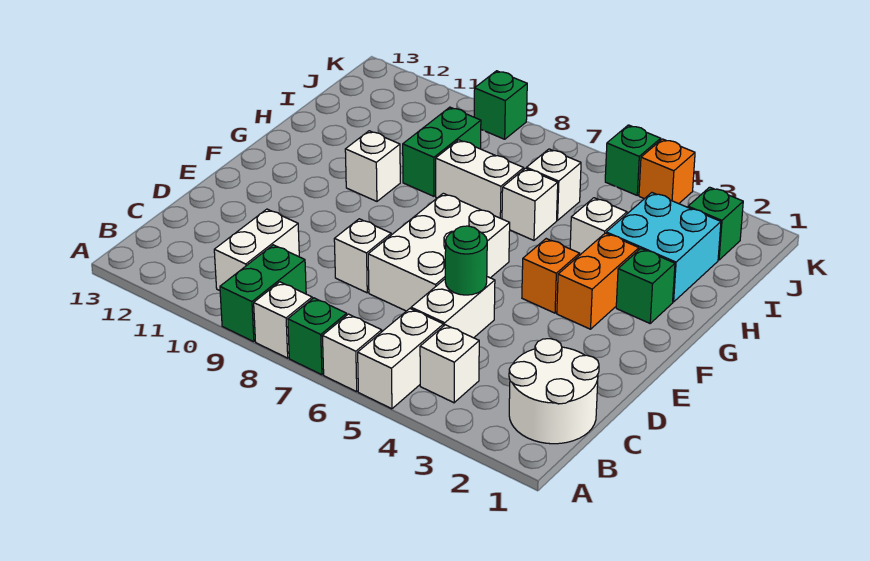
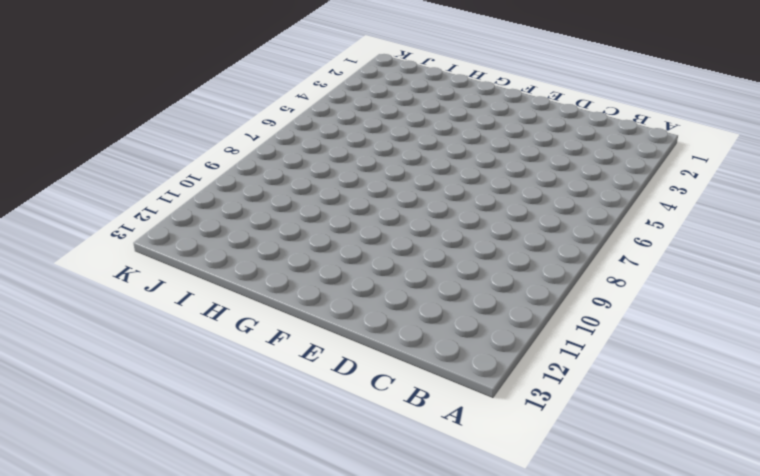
none -> white 1x2 brick [358,309,444,409]
none -> white 1x1 brick [323,314,382,392]
none -> green 1x1 brick [288,298,347,375]

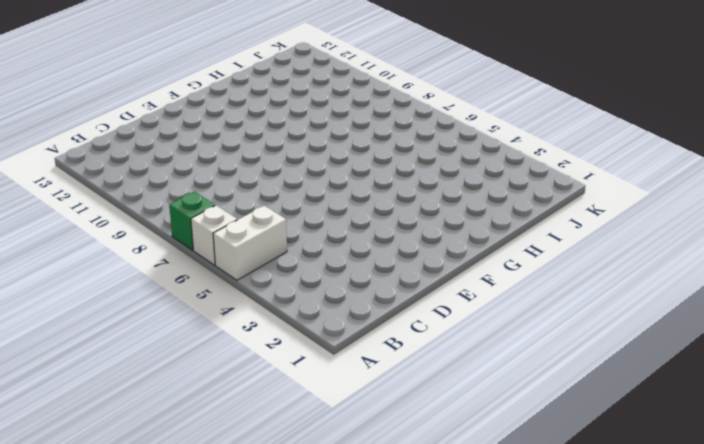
none -> white 1x1 brick [254,282,312,358]
none -> green 1x2 brick [220,245,306,342]
none -> white 2x2 round brick [509,339,599,444]

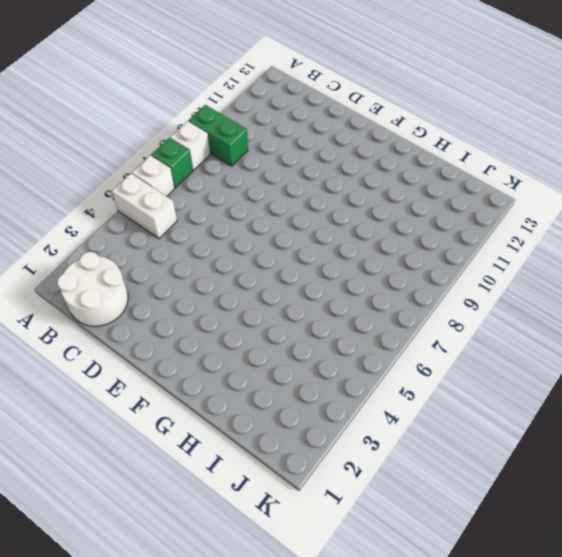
none -> white 1x1 brick [420,325,479,403]
none -> white 1x2 brick [214,209,299,291]
none -> white 1x2 brick [411,277,495,338]

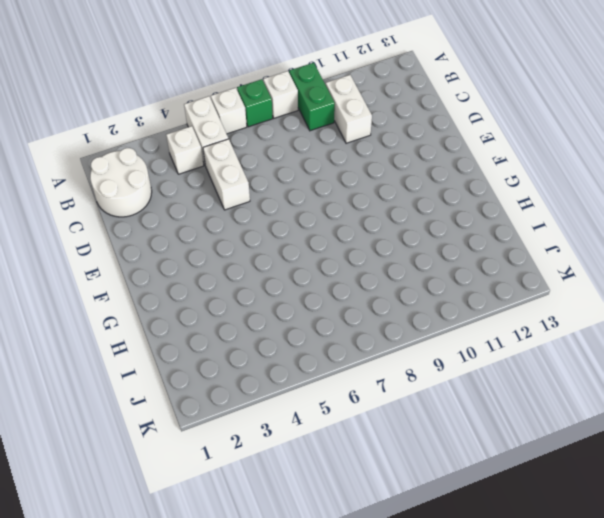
none -> white 2x3 brick [368,193,510,311]
none -> white 1x1 brick [334,219,391,293]
none -> orange 1x2 brick [557,233,639,329]

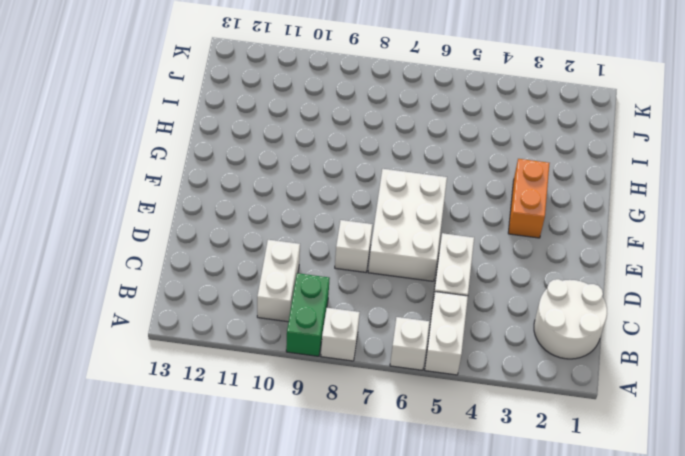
none -> green 1x1 brick [288,298,347,375]
none -> white 1x1 brick [420,325,479,403]
none -> orange 1x1 brick [522,239,580,313]

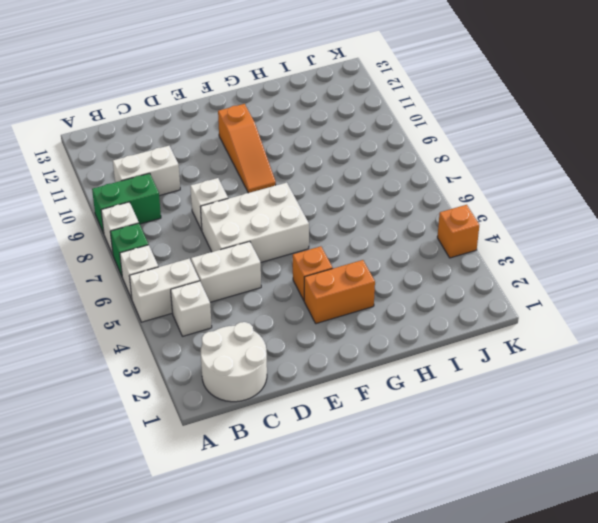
orange 1x3 slope [218,104,276,193] -> none
none -> green 1x1 brick [616,249,675,323]
none -> white 1x1 brick [345,131,400,201]
none -> cyan 2x2 brick [606,193,721,302]

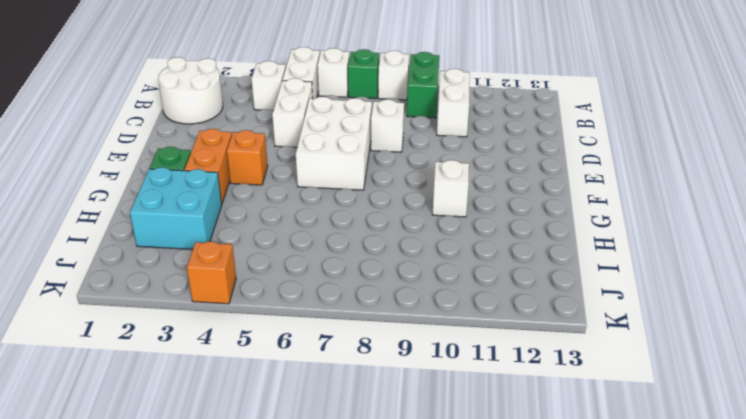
none -> white 1x1 brick [570,198,627,255]
none -> white 1x1 brick [502,168,558,240]
none -> white 1x2 brick [436,140,524,219]

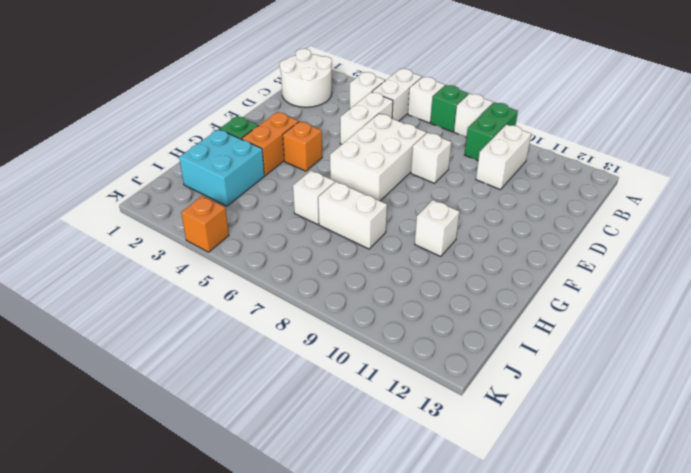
none -> white 1x1 brick [570,198,627,255]
none -> green 1x2 brick [403,107,481,196]
none -> white 1x1 brick [526,149,581,220]

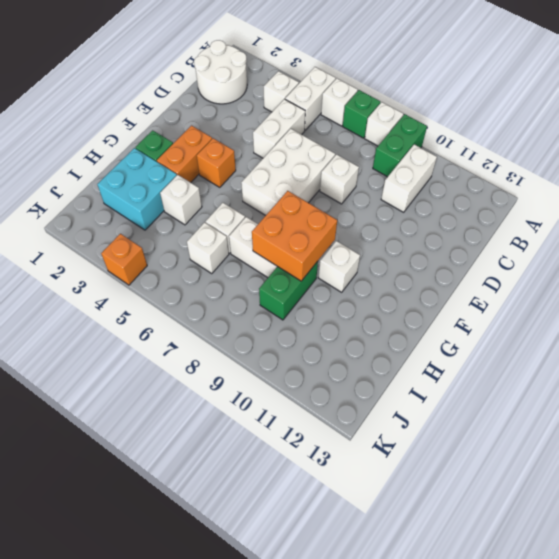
orange 2x2 brick [252,191,337,281] -> none
none -> green 1x1 brick [688,187,743,260]
none -> green 1x1 brick [605,125,661,195]
none -> green 1x1 brick [474,71,527,139]

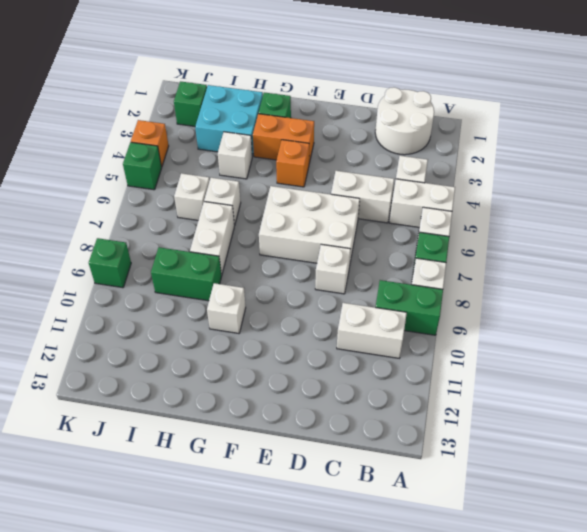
none -> green 1x1 round brick [445,226,487,295]

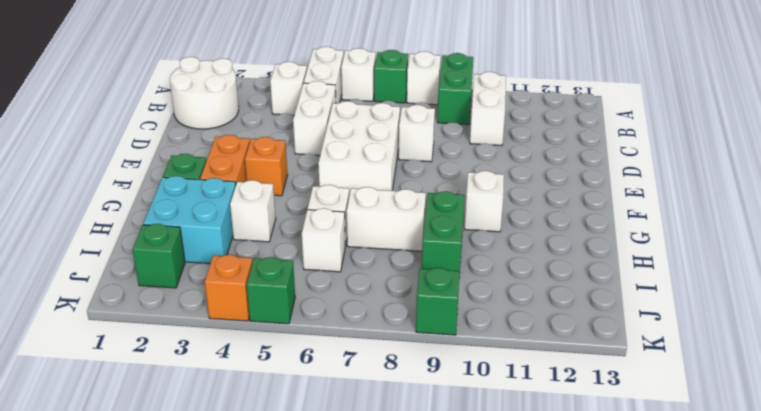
none -> green 1x1 round brick [445,226,487,295]

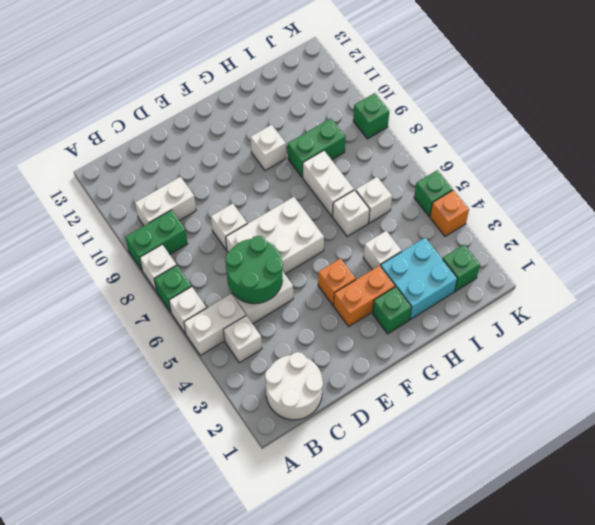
green 2x2 round brick [225,236,283,304] -> green 1x1 round brick [445,226,487,295]

